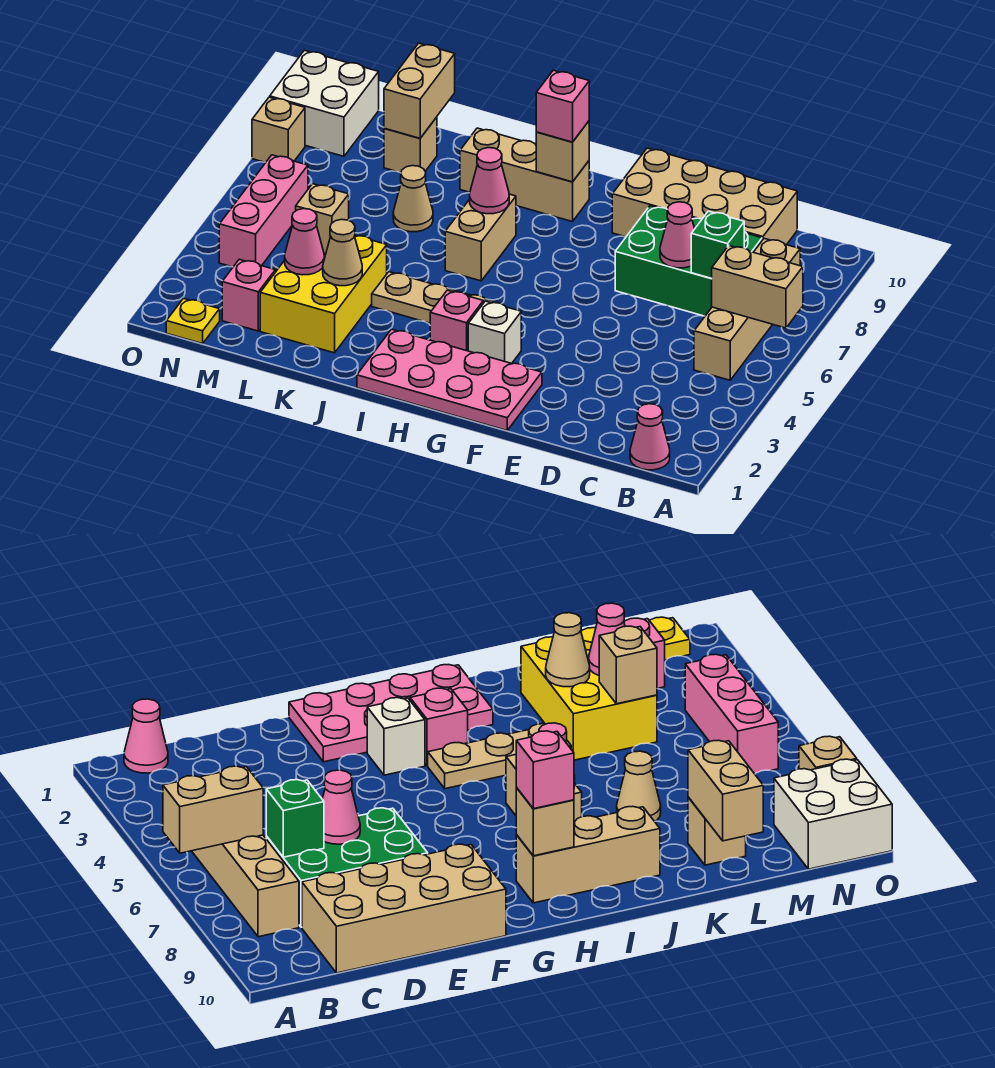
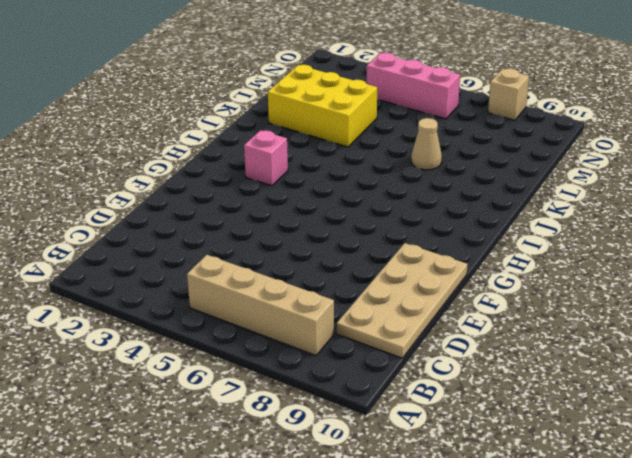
tan 2x4 plate [337,243,468,358] -> tan 2x4 brick [612,148,797,245]
none -> pink 1x1 cone [630,404,670,470]
none -> green 2x3 brick [615,206,762,316]
none -> pink 2x4 plate [357,329,542,430]

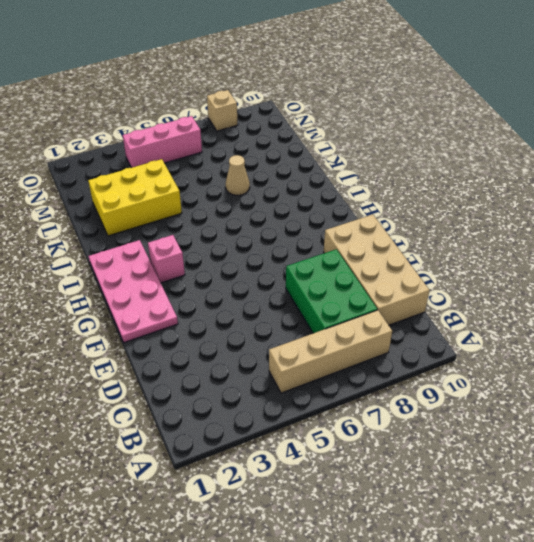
none -> pink 1x1 cone [630,404,670,470]
none -> white 1x1 brick [468,301,521,363]
none -> tan 1x3 plate [372,272,497,323]

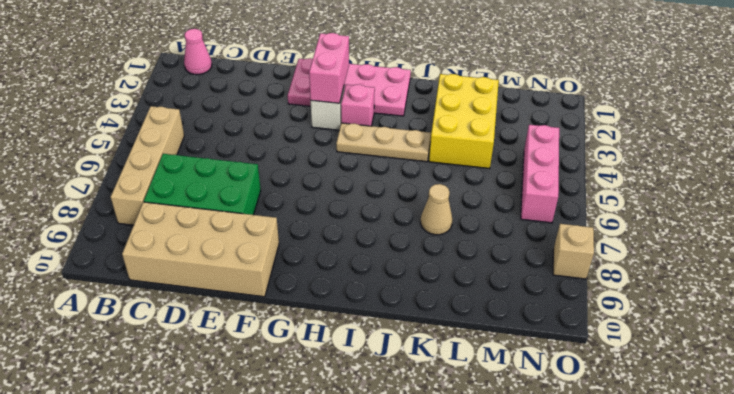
pink 1x2 brick [309,33,349,103] -> none
none -> tan 1x3 brick [460,128,589,222]
none -> tan 1x2 brick [445,194,516,281]
none -> tan 1x1 brick [384,117,437,173]

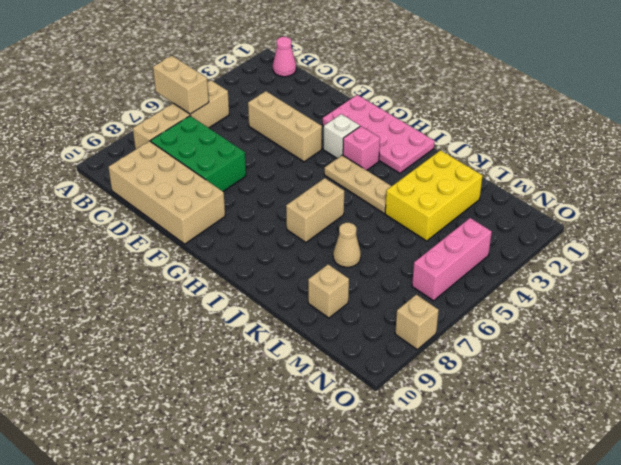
tan 1x3 brick [248,91,322,162] -> tan 1x3 brick moved to [460,128,589,222]
none -> pink 1x1 brick [222,259,275,331]
none -> yellow 1x1 plate [166,298,220,344]
none -> white 2x2 brick [270,50,379,156]

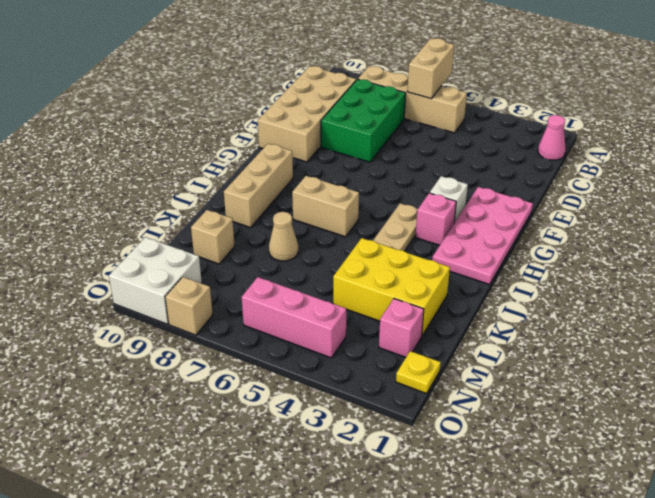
none -> green 1x1 brick [691,211,744,278]
none -> pink 1x1 cone [660,202,694,268]
none -> tan 1x1 brick [536,121,589,182]

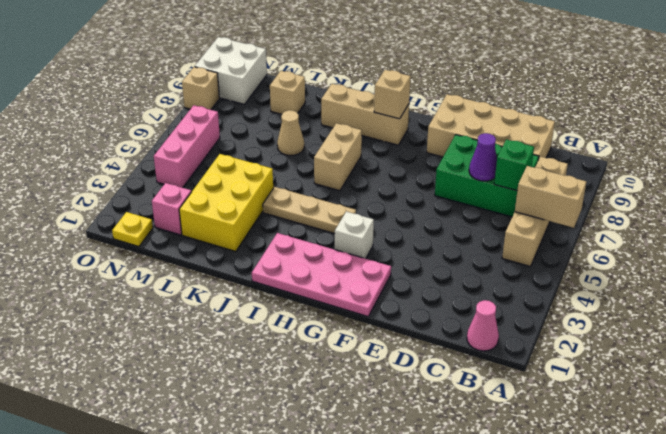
purple 1x1 cone [469,133,497,181] -> pink 1x1 cone [660,202,694,268]
none -> pink 1x1 brick [430,290,483,351]
none -> pink 1x1 cone [470,148,509,214]
none -> tan 1x1 cone [323,219,362,286]

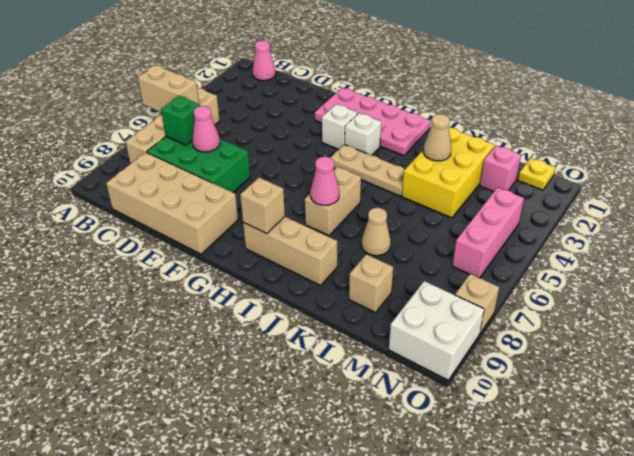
white 1x1 brick [345,113,381,156] -> pink 1x1 brick [430,290,483,351]
none -> pink 1x1 cone [285,209,324,275]
none -> tan 1x1 brick [296,184,349,254]
none -> tan 1x2 brick [384,43,455,138]

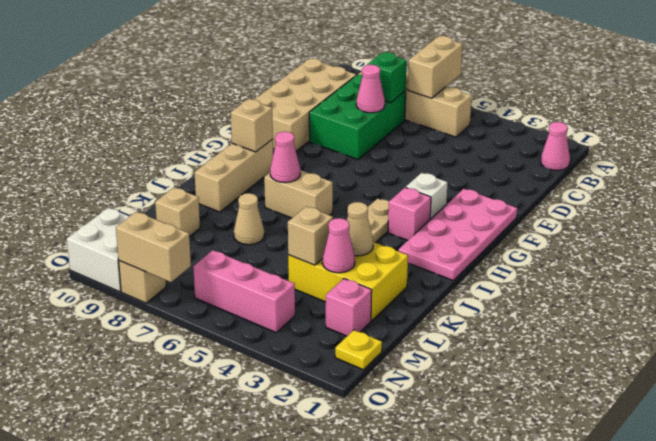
tan 1x2 brick [116,212,191,282] -> tan 1x2 brick moved to [384,43,455,138]
none -> pink 1x1 brick [536,70,589,142]

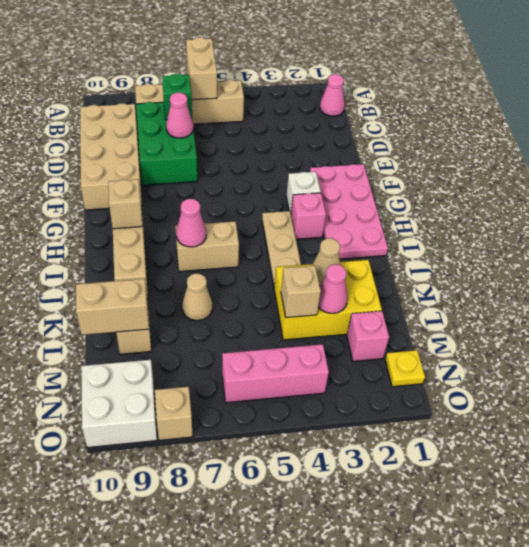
none -> pink 1x1 brick [536,70,589,142]

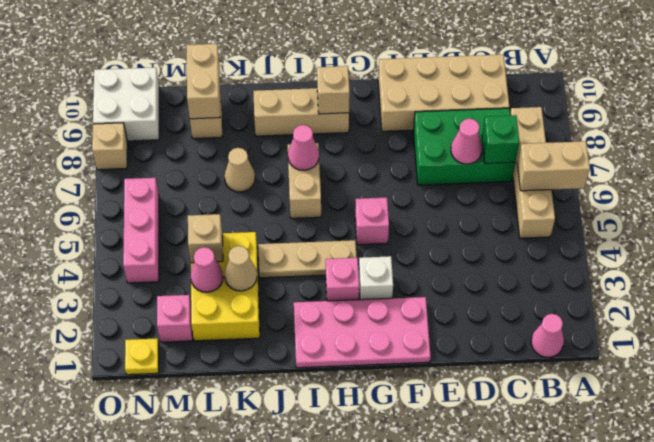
pink 1x1 brick [355,198,389,245] -> pink 1x1 brick moved to [536,70,589,142]

